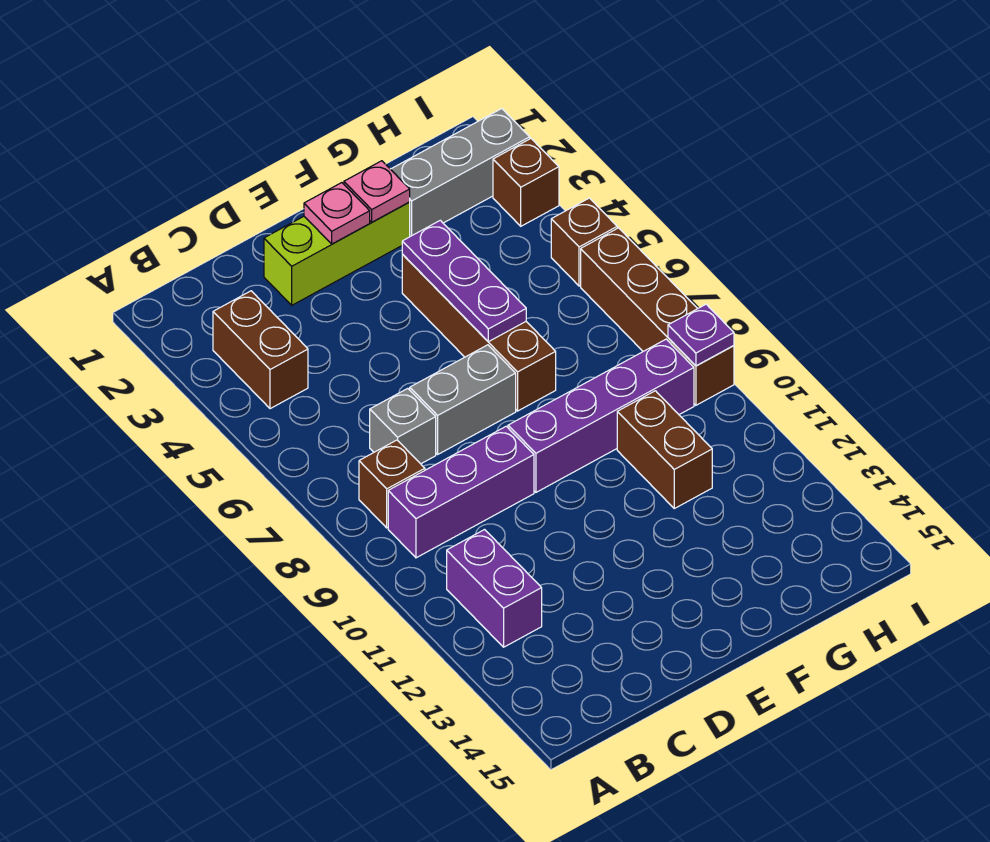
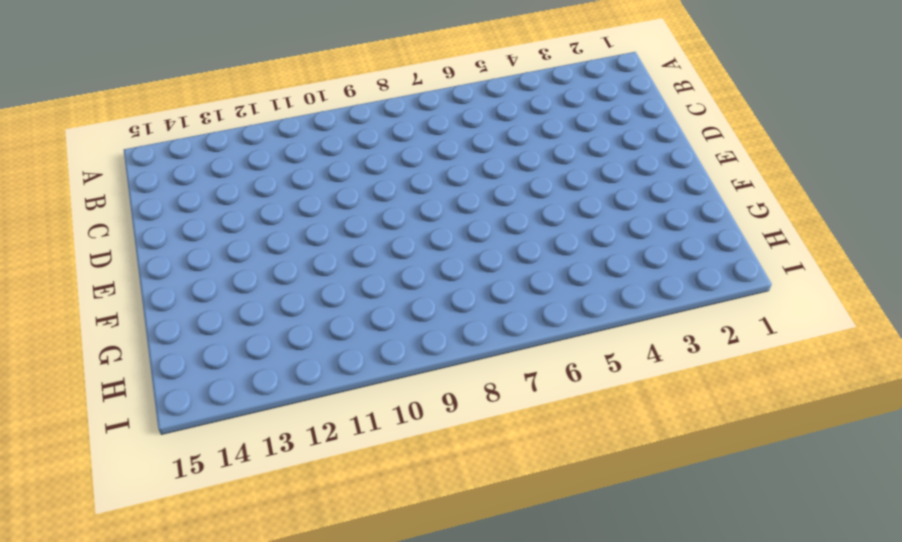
none -> brown 1x2 brick [213,291,308,409]
none -> brown 1x1 brick [359,440,425,528]
none -> purple 1x3 brick [388,426,534,558]

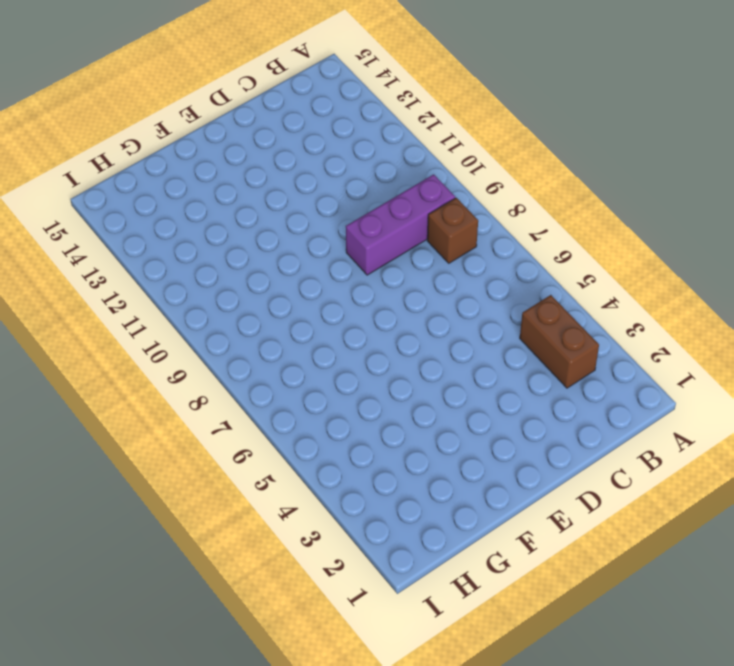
none -> purple 1x2 brick [447,530,542,647]
none -> grey 1x1 brick [370,388,436,464]
none -> lime 1x3 brick [264,202,410,305]

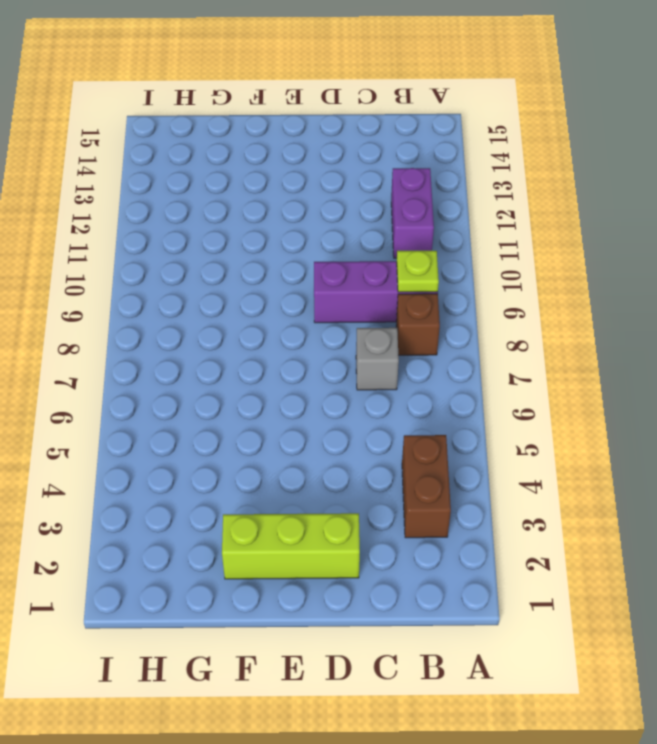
lime 1x1 plate [397,251,439,292] -> none
none -> grey 1x2 brick [410,345,516,454]
none -> purple 1x4 brick [508,339,694,492]
none -> brown 1x4 brick [402,254,556,411]

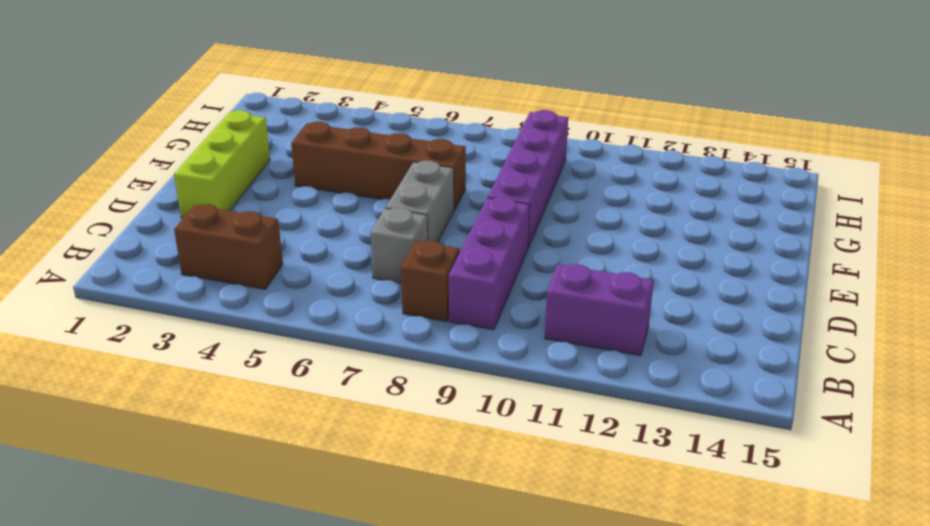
none -> grey 1x3 brick [391,109,530,236]
none -> brown 1x2 brick [617,391,712,508]
none -> brown 1x1 brick [493,139,559,226]

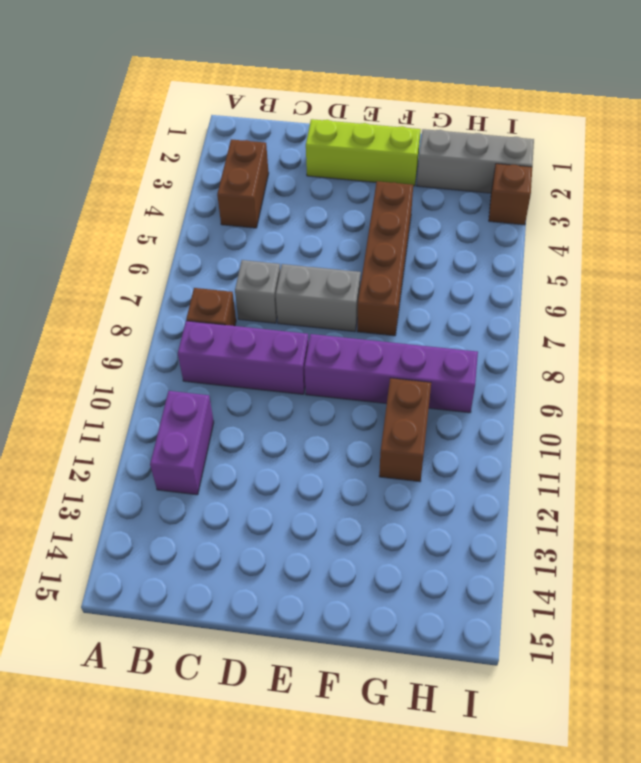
none -> brown 1x1 brick [551,198,617,286]
none -> brown 1x4 brick [581,228,734,405]
none -> pink 1x1 plate [304,183,370,244]

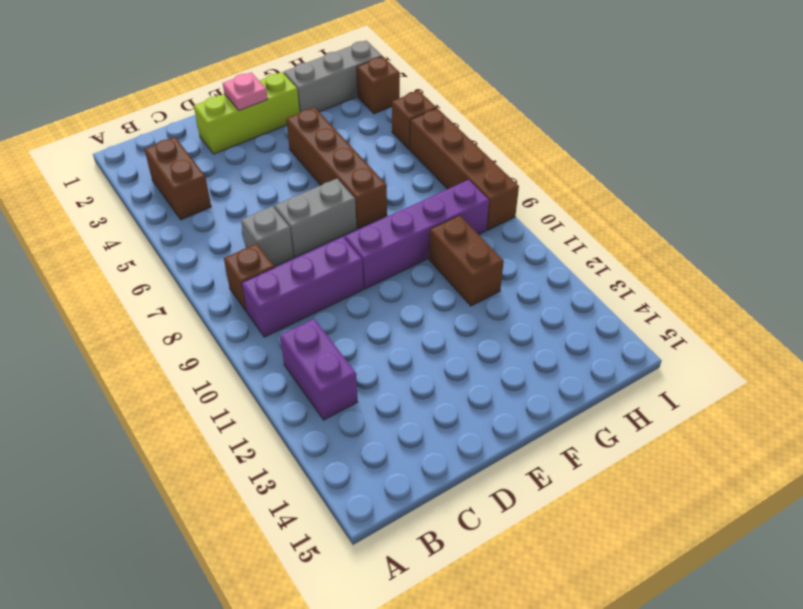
none -> pink 1x1 plate [344,161,410,222]
none -> purple 1x3 plate [402,220,526,342]
none -> purple 1x1 plate [668,304,734,366]

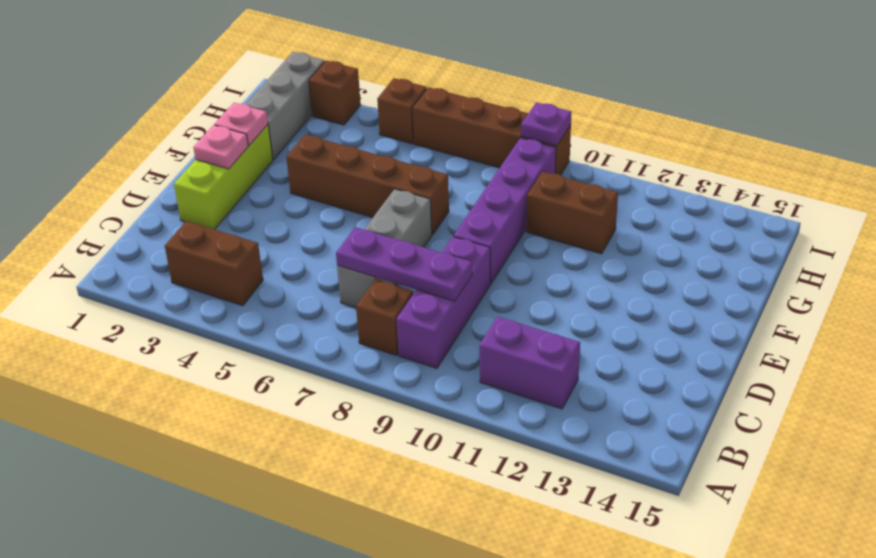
purple 1x3 plate [336,227,472,301] -> purple 1x3 plate moved to [402,220,526,342]

